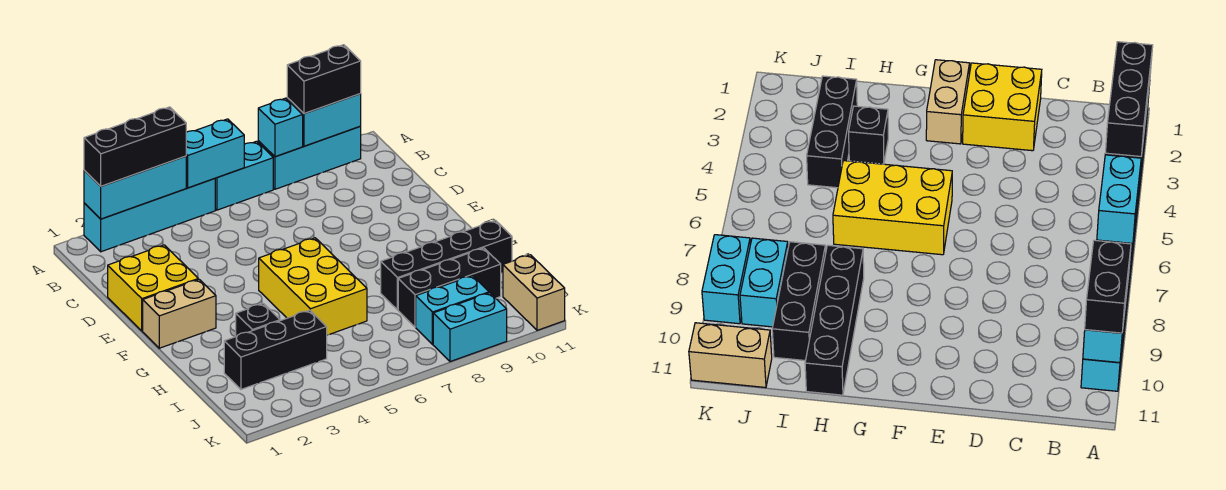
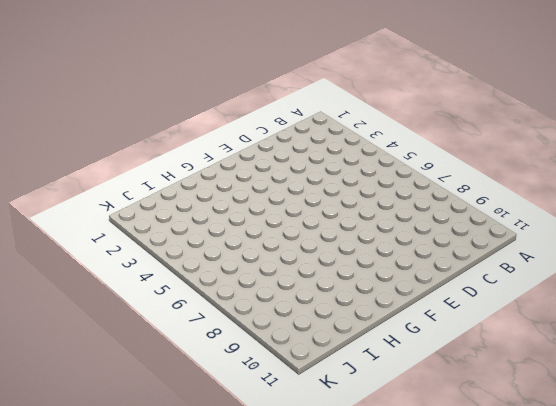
none -> cyan 1x4 brick [84,179,215,252]
none -> cyan 1x2 brick [215,141,273,210]
none -> cyan 1x3 brick [258,127,361,189]

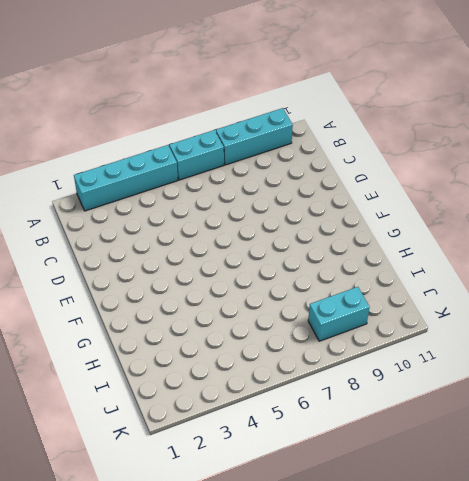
none -> yellow 2x2 brick [108,245,198,331]
none -> tan 1x2 brick [143,279,216,348]
none -> yellow 2x3 brick [259,238,367,335]

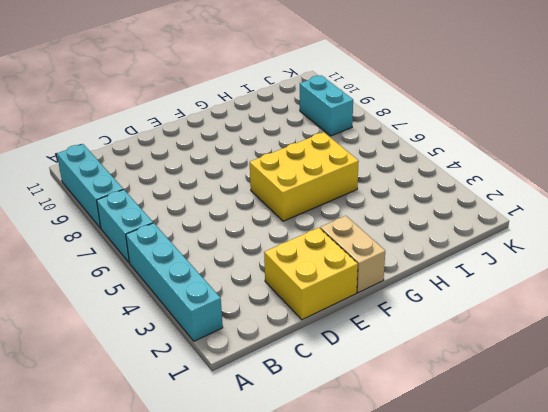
none -> black 1x1 brick [236,304,280,336]
none -> black 1x4 brick [381,220,512,310]
none -> black 1x3 brick [224,310,327,389]

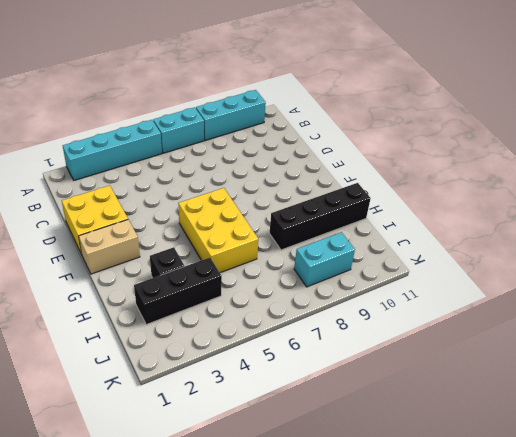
none -> black 1x3 brick [398,248,501,327]
none -> tan 1x2 brick [503,255,565,330]
none -> cyan 1x2 brick [433,293,507,362]

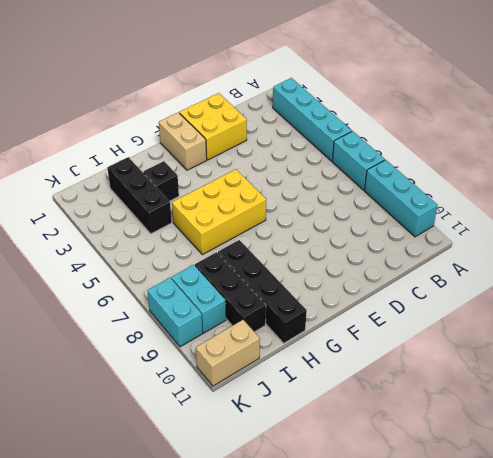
none -> cyan 1x3 brick [84,156,186,219]
none -> cyan 1x2 brick [186,119,244,188]
none -> cyan 1x1 brick [258,98,303,157]

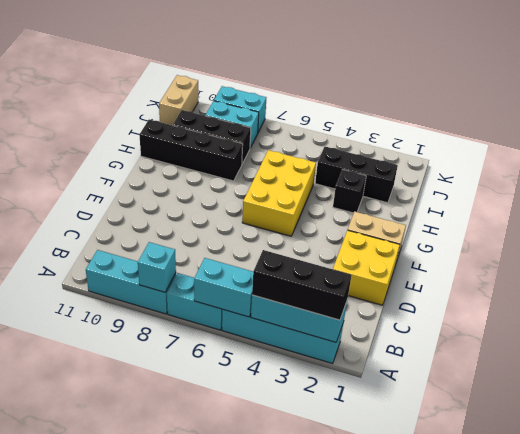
none -> cyan 1x2 brick [287,94,361,146]
none -> black 1x2 brick [287,45,361,114]

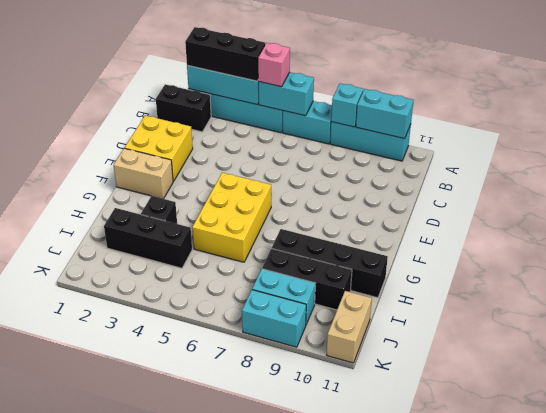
pink 1x1 brick [258,43,290,87] -> none
black 1x2 brick [156,84,211,132] -> black 1x2 brick moved to [287,45,361,114]

